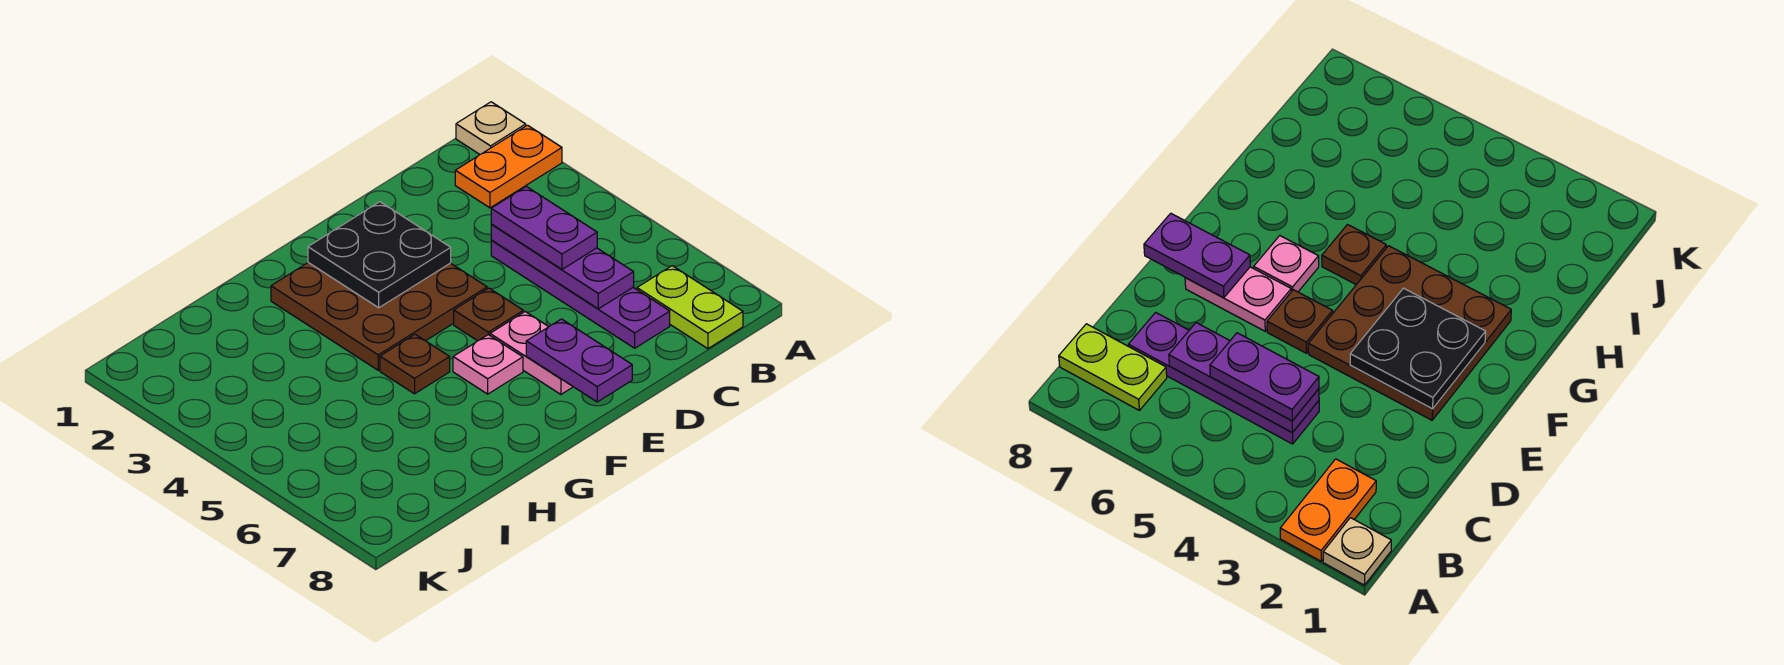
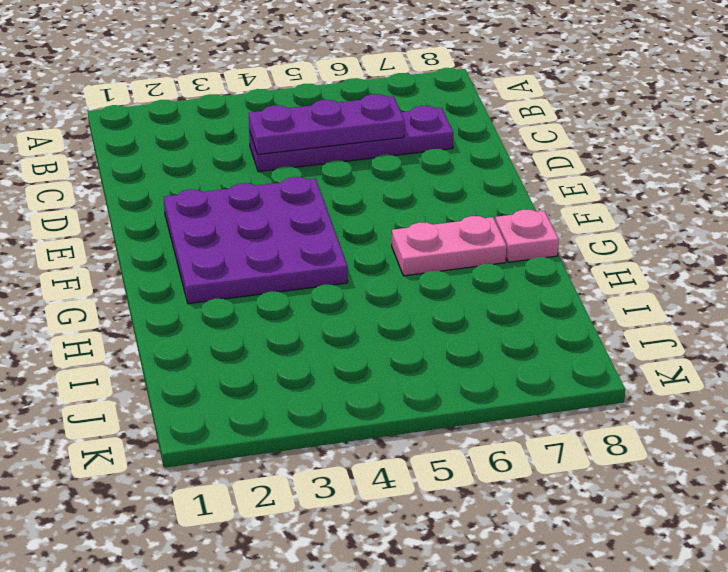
purple 3x3 plate [164,177,348,304] -> brown 3x3 plate [271,263,487,370]
pink 1x2 plate [392,216,507,276] -> pink 1x2 plate moved to [490,312,573,394]
pink 1x1 plate [495,209,559,262] -> pink 1x1 plate moved to [453,335,523,394]
none -> tan 1x1 plate [456,102,526,154]
none -> orange 1x2 plate [455,125,562,208]
none -> lime 1x2 plate [637,266,743,349]

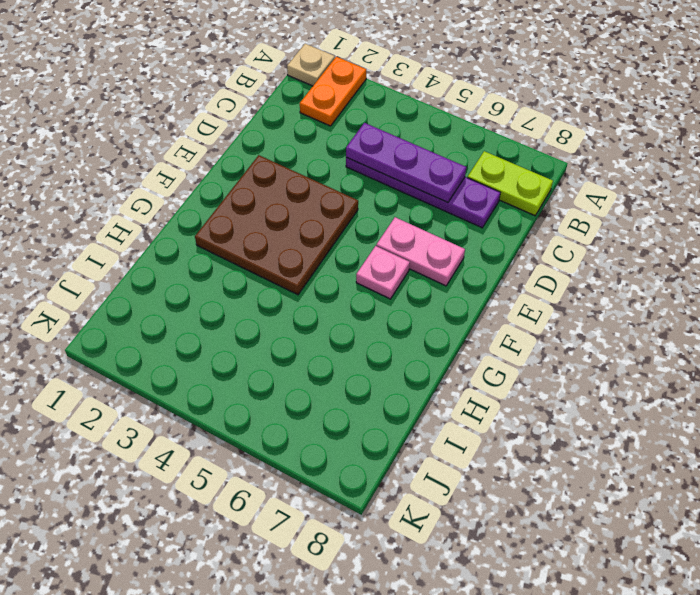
none -> brown 1x1 plate [454,288,523,341]
none -> brown 1x1 plate [380,334,450,394]
none -> black 2x2 plate [308,202,451,308]

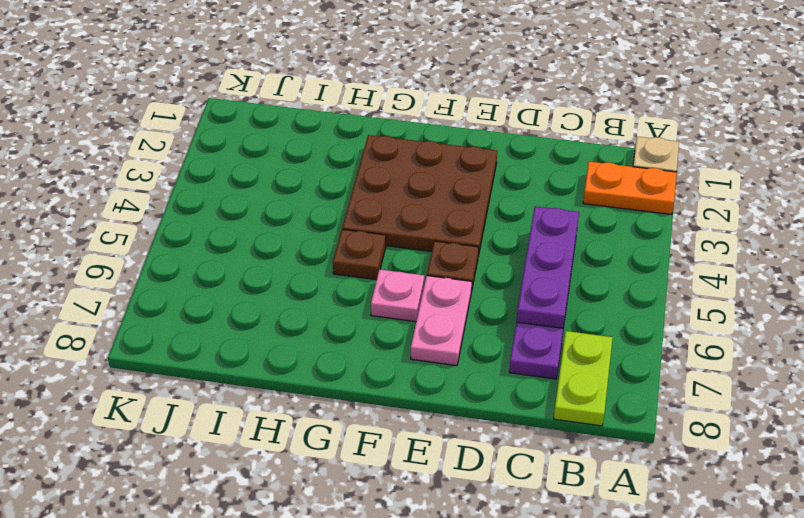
none -> black 2x2 plate [308,202,451,308]
none -> purple 1x2 plate [526,319,632,402]
none -> purple 1x2 plate [491,186,597,269]

